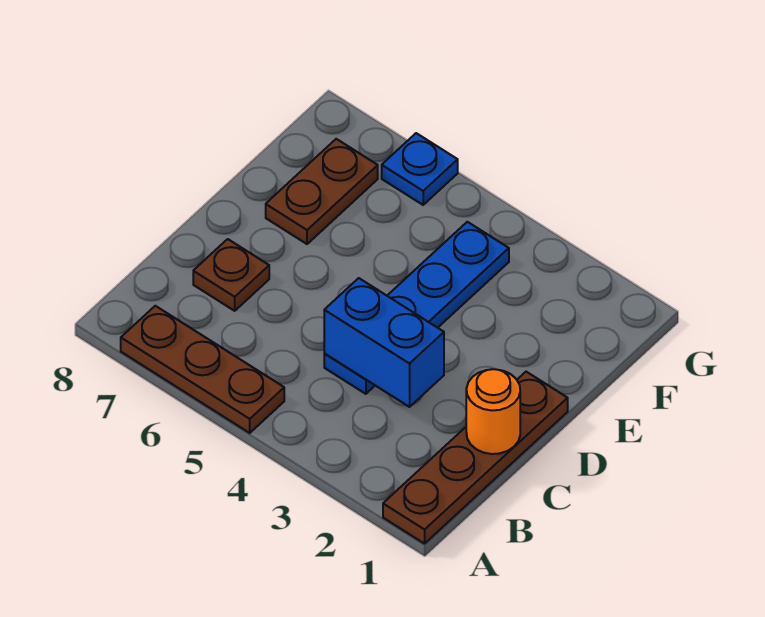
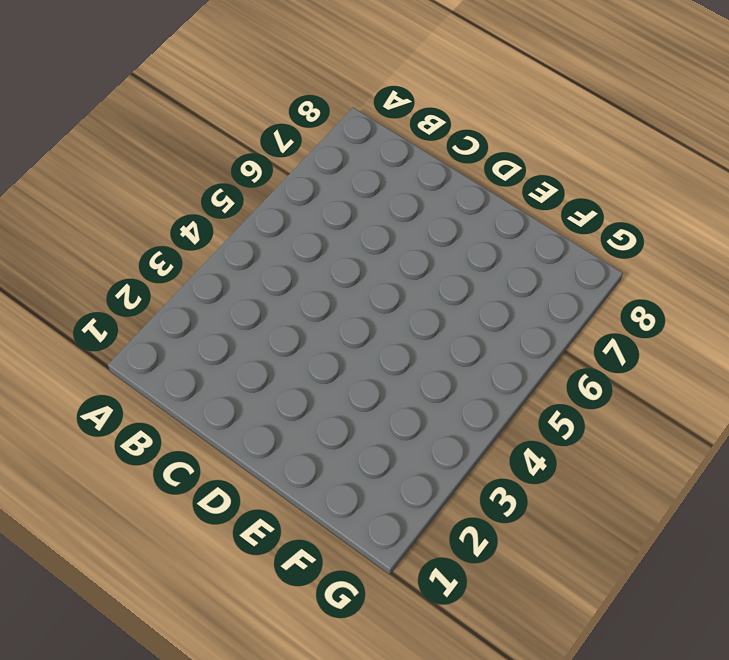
none -> brown 1x4 plate [383,372,568,544]
none -> brown 1x3 plate [121,306,284,433]

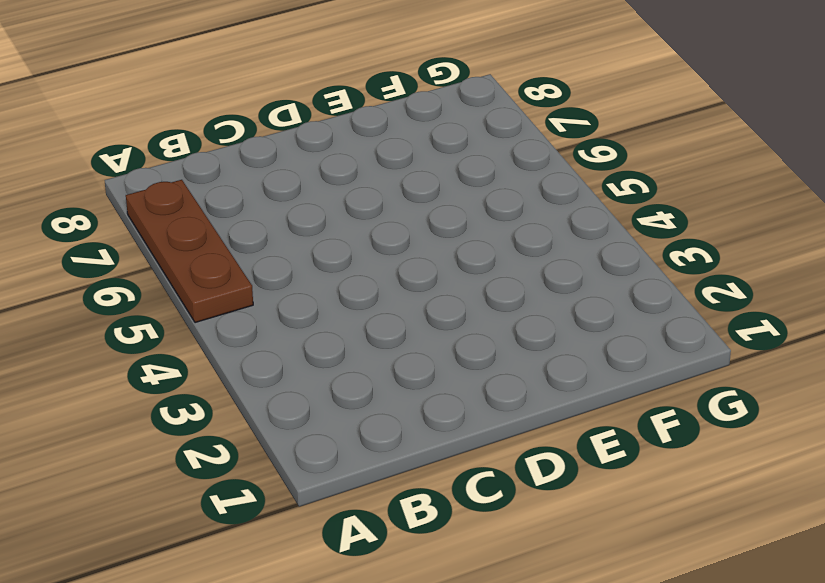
none -> brown 1x4 plate [383,372,568,544]
none -> blue 1x4 plate [324,222,509,394]

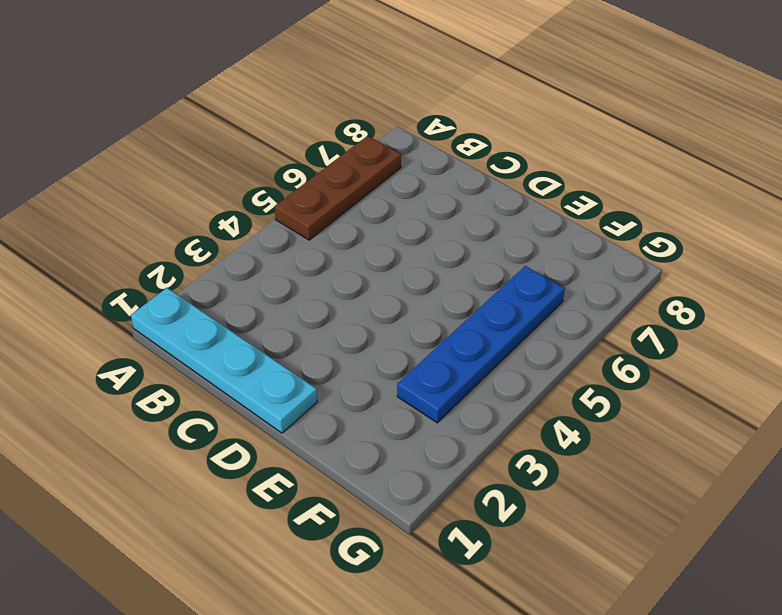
cyan 1x4 plate [131,288,317,433] -> brown 1x4 plate [383,372,568,544]
blue 1x4 plate [397,266,565,423] -> blue 1x4 plate turned to [324,222,509,394]
none -> brown 1x1 plate [193,239,269,311]
none -> brown 1x2 plate [266,139,378,244]

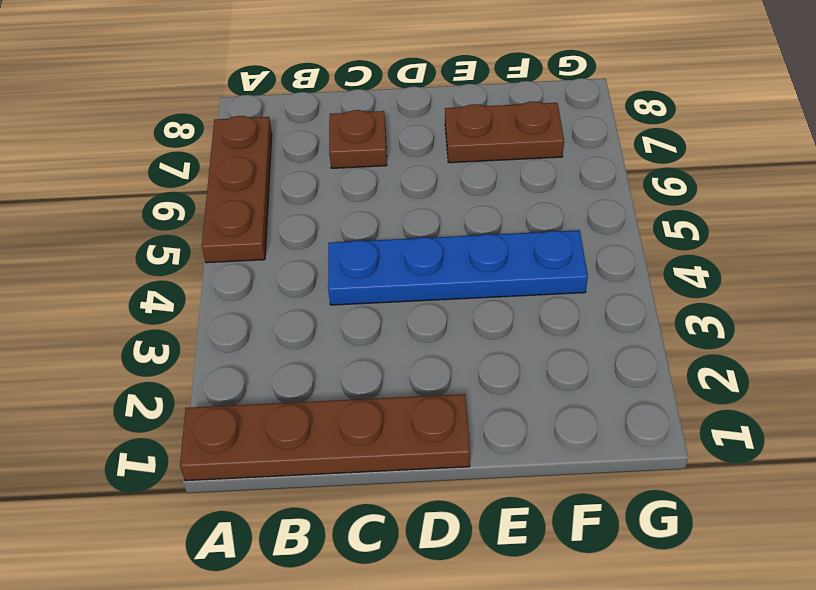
none -> blue 1x1 plate [382,133,458,205]
none -> orange 1x1 round brick [466,369,520,454]

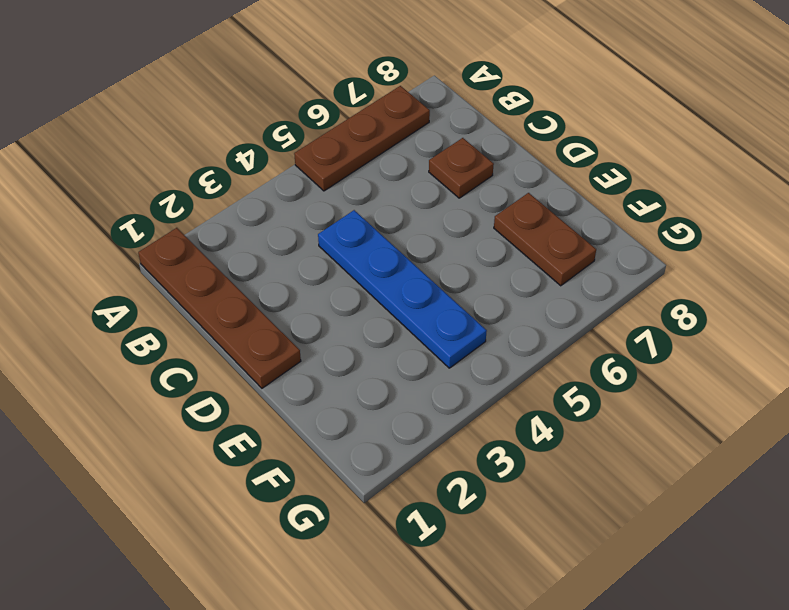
none -> blue 1x1 plate [382,133,458,205]
none -> orange 1x1 round brick [466,369,520,454]

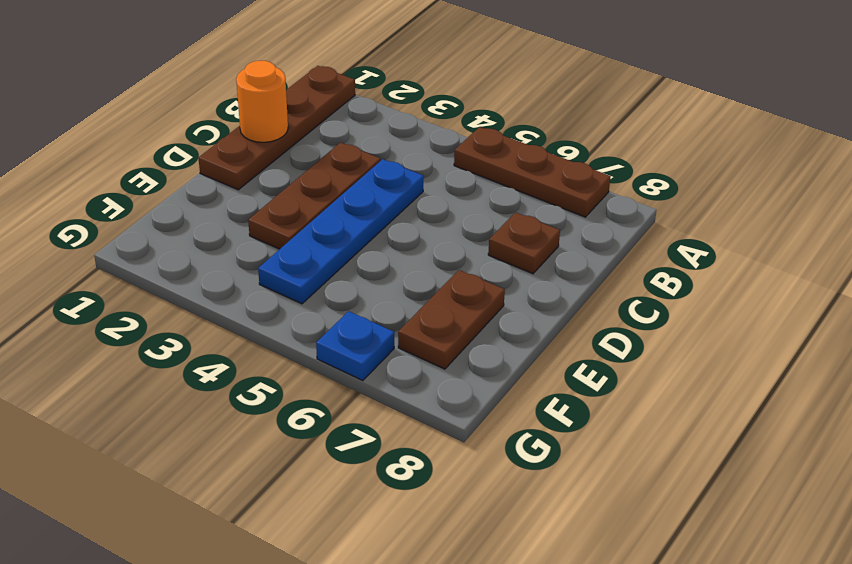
brown 1x3 plate [248,143,380,249] -> none
none -> blue 1x2 brick [324,278,444,407]

